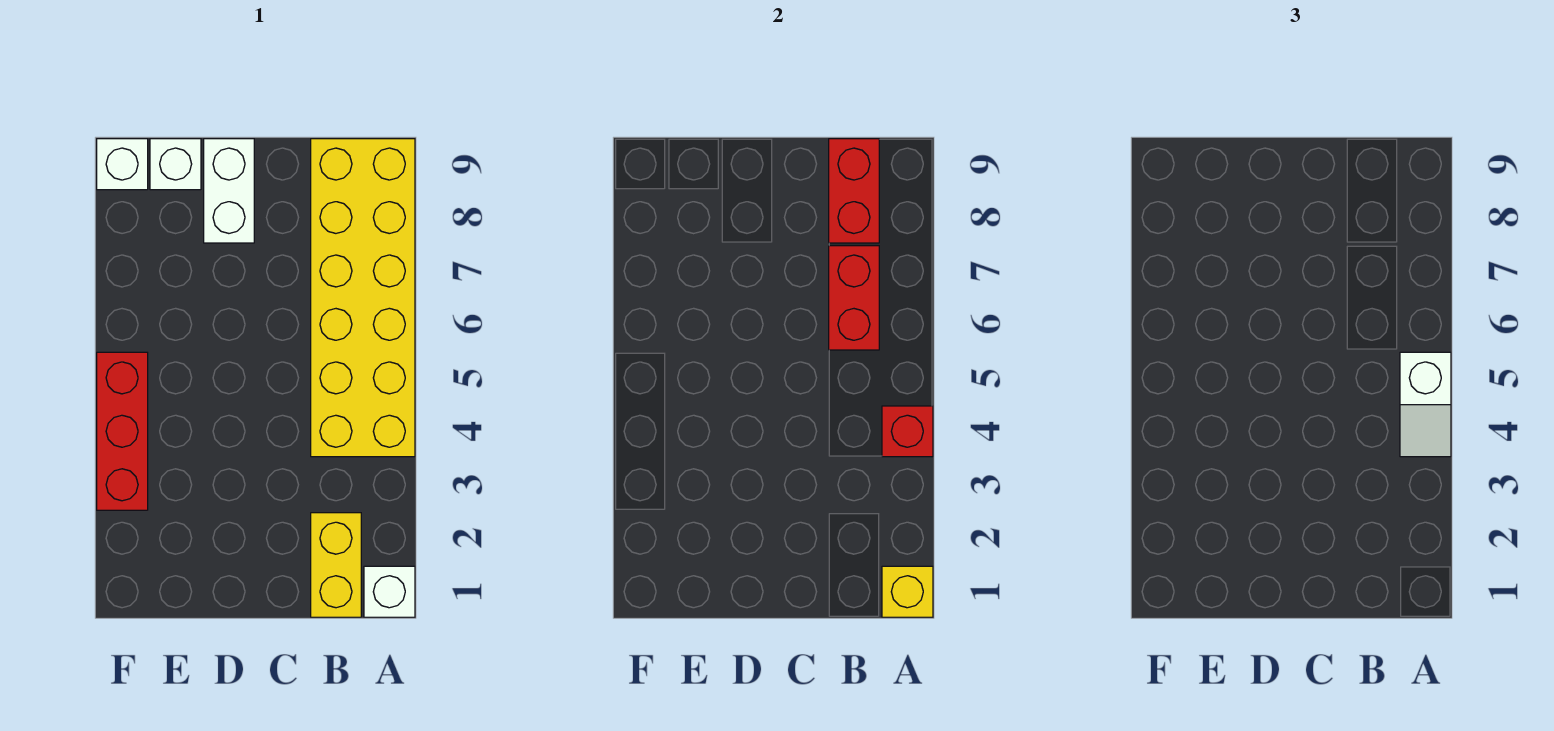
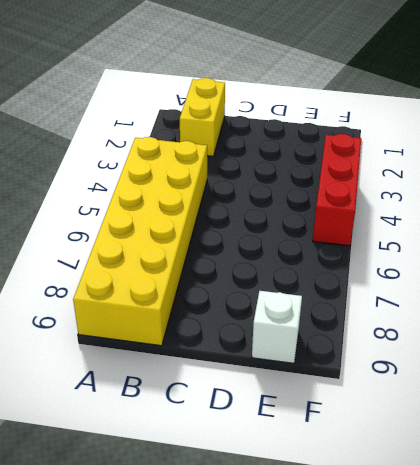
none -> white 1x1 brick [364,566,415,617]
none -> white 1x2 brick [204,139,254,243]
none -> white 1x1 brick [97,139,148,190]

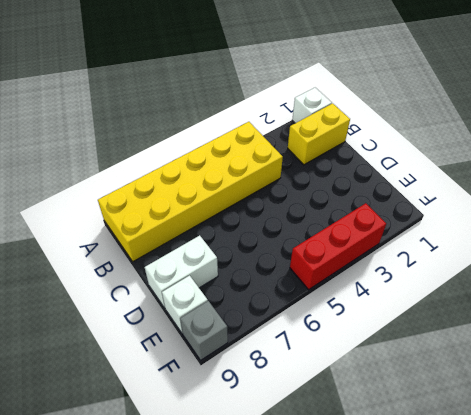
grey 1x1 brick [180,301,228,360] -> white 1x1 brick [97,139,148,190]
none -> yellow 1x1 brick [882,566,933,617]
none -> red 1x1 brick [882,406,933,457]
none -> red 1x2 brick [829,246,879,350]

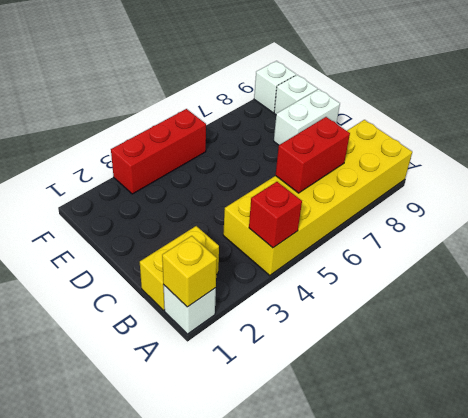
none -> red 1x2 brick [829,139,879,243]
none -> white 1x2 slope [1400,352,1451,457]

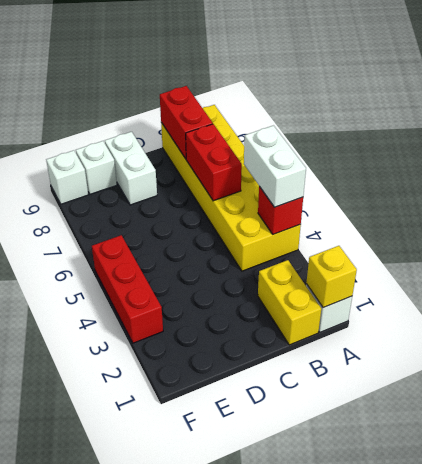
white 1x2 brick [244,126,306,207] -> white 1x2 slope [1400,352,1451,457]

